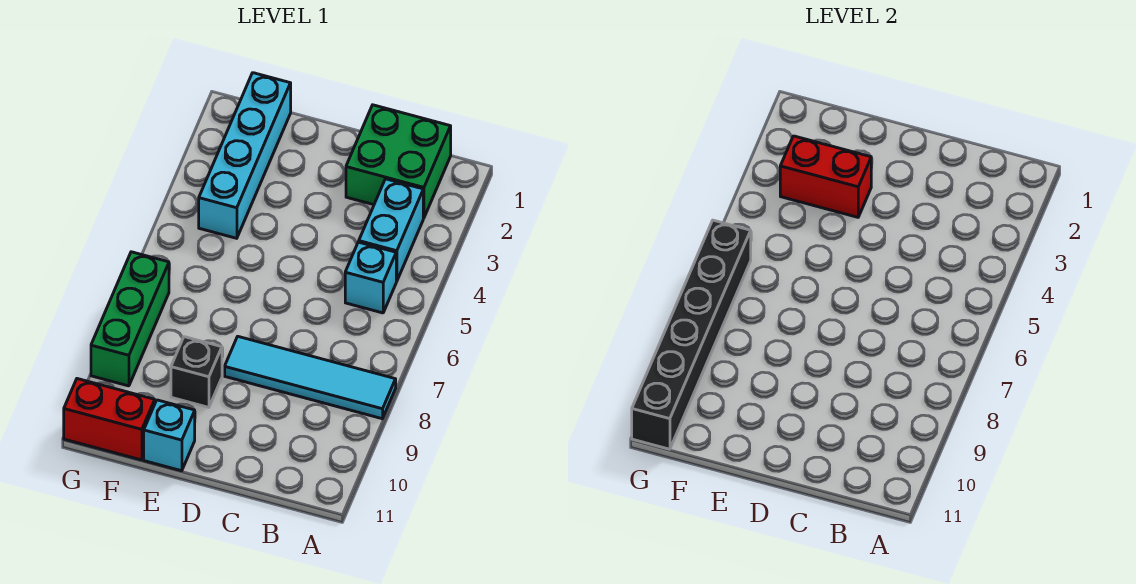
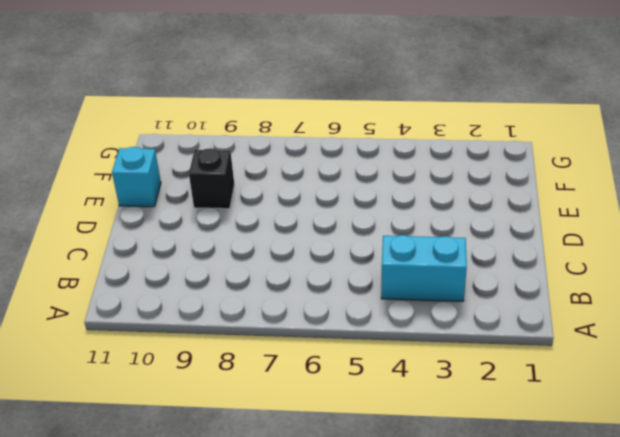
none -> cyan 1x4 tile [225,337,396,419]
none -> green 2x2 brick [346,105,451,218]

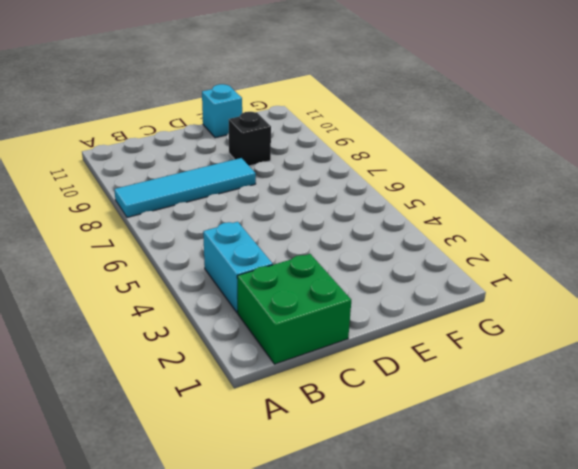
none -> cyan 1x1 brick [345,242,396,313]
none -> cyan 1x4 brick [199,73,291,238]

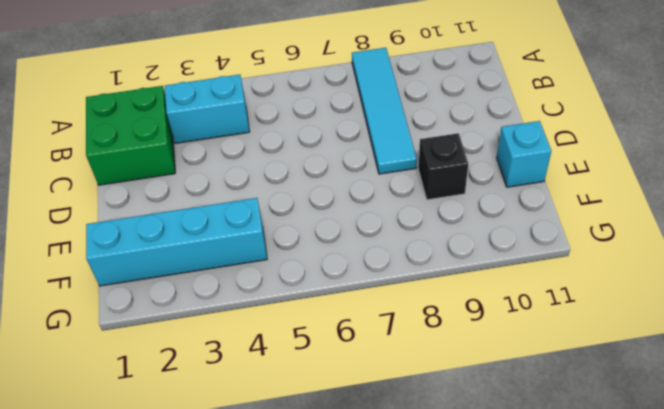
none -> cyan 1x1 brick [345,242,396,313]
none -> red 1x2 brick [64,379,155,460]

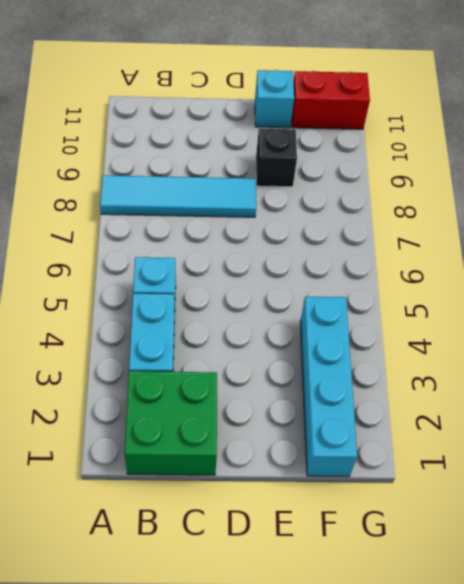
none -> green 1x3 brick [91,252,169,386]
none -> red 1x2 brick [780,136,871,217]

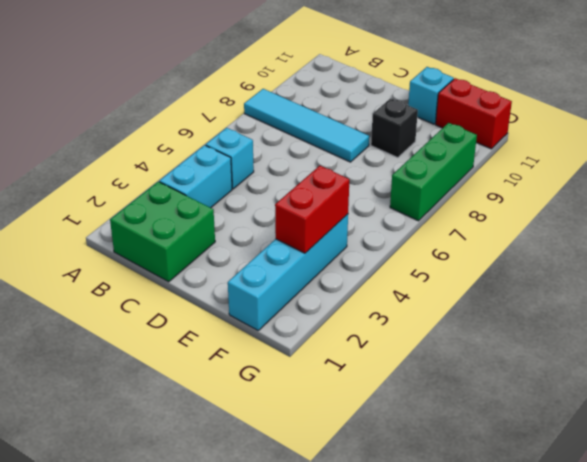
red 1x2 brick [275,166,349,253] -> red 1x2 brick turned to [780,136,871,217]
none -> black 1x6 brick [632,220,751,449]

